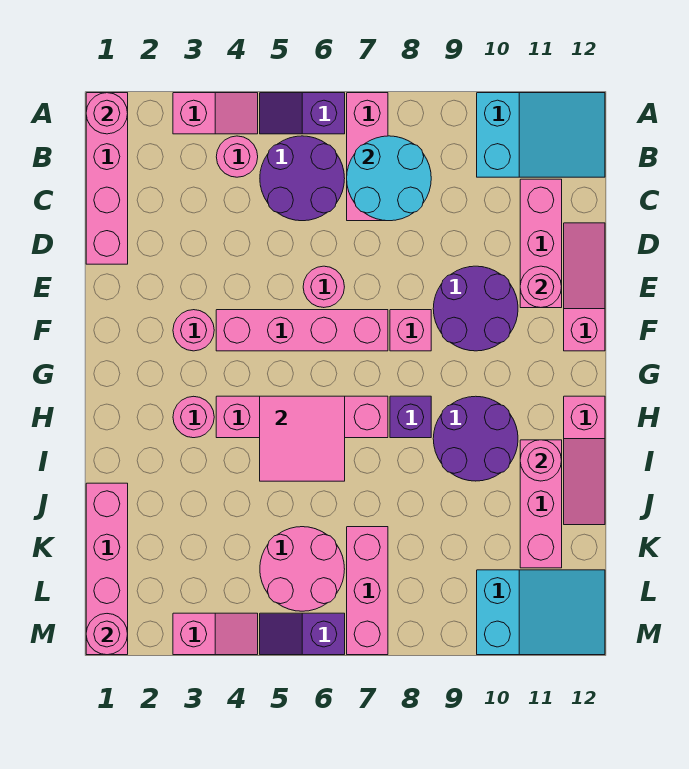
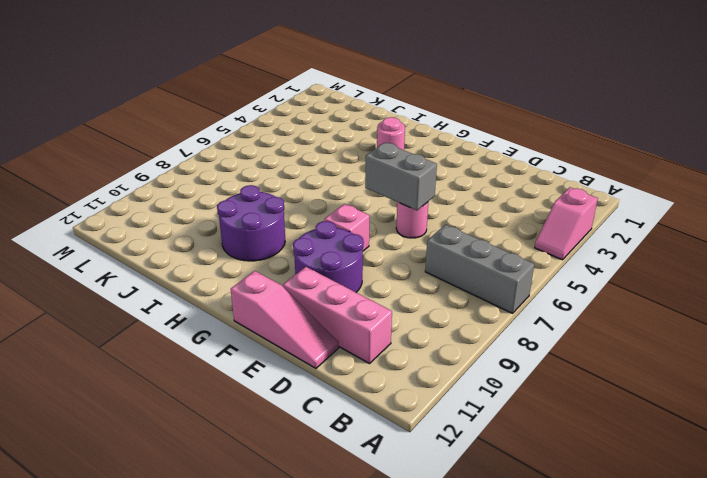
grey 1x3 brick [425,225,534,313] -> pink 1x3 brick [347,93,388,221]
grey 1x2 brick [365,143,437,210] -> none
none -> pink 1x4 brick [86,93,128,264]
none -> purple 1x2 slope [260,93,345,134]
none -> cyan 2x3 slope [477,93,605,177]
none -> pink 1x1 round brick [216,136,258,177]

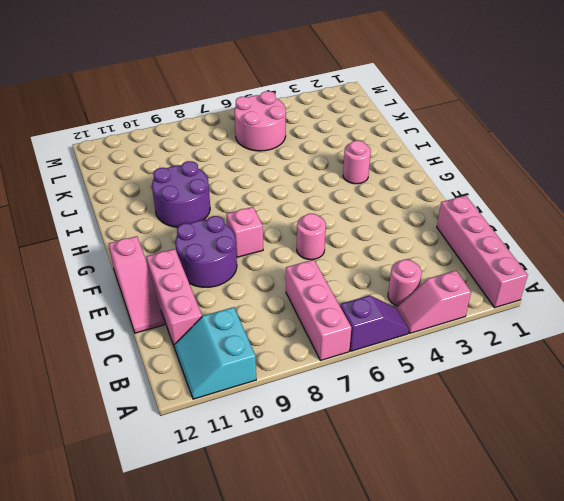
cyan 2x2 slope [174,307,256,399] -> cyan 2x3 slope [477,93,605,177]
none -> purple 2x2 round brick [260,136,345,221]
none -> pink 1x1 round brick [173,310,214,351]
none -> pink 1x4 brick [216,310,388,351]
none -> pink 1x4 brick [216,396,388,438]

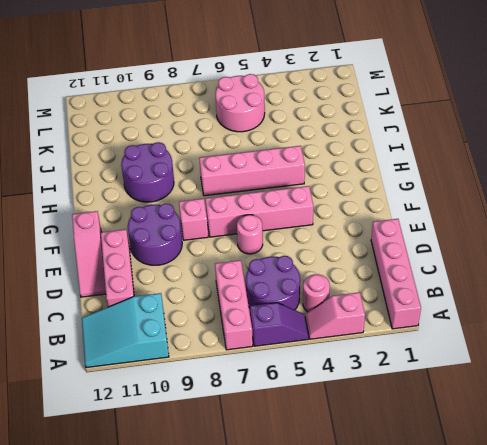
none -> pink 1x1 round brick [173,310,214,351]
none -> pink 1x1 round brick [173,396,214,438]
none -> purple 1x1 brick [390,396,431,438]
none -> pink 1x3 slope [564,396,605,525]

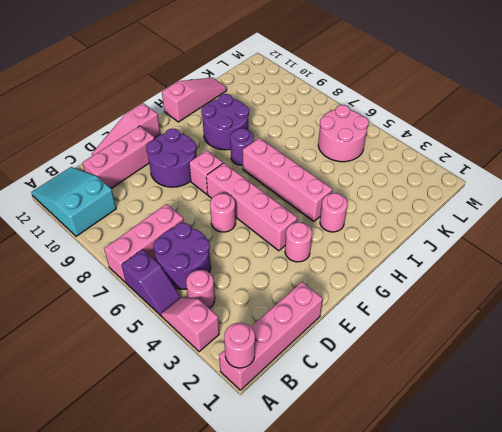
purple 1x1 round brick [230,128,253,165] -> purple 1x1 brick [390,396,431,438]
none -> pink 1x3 brick [520,440,562,568]
none -> pink 1x4 brick [86,483,128,655]
none -> pink 1x3 brick [347,527,388,655]
none -> cyan 2x3 slope [477,570,605,655]

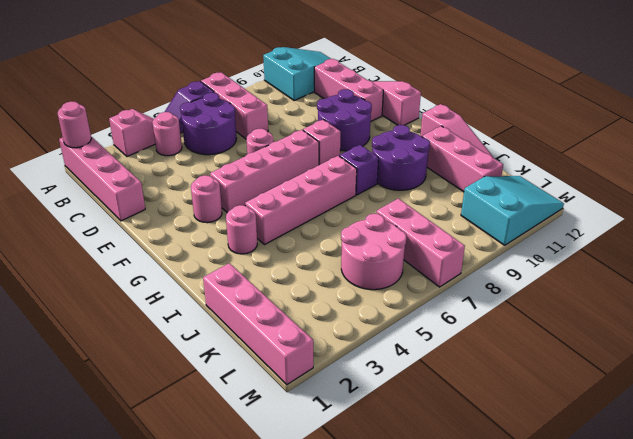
none -> pink 1x2 slope [173,613,258,655]
none -> purple 1x2 slope [260,613,345,655]
none -> cyan 2x2 round brick [347,136,431,221]
none -> pink 1x1 round brick [520,266,562,308]

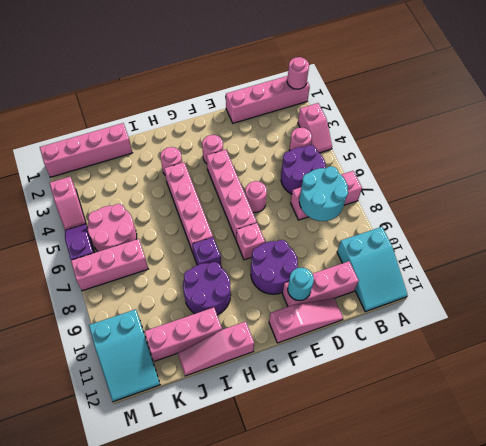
cyan 1x1 round brick [288,268,314,301] -> pink 1x1 round brick [520,266,562,308]
none -> purple 1x2 slope [260,93,345,134]
none -> pink 2x2 tile [260,396,345,481]
none -> pink 1x1 round brick [520,440,562,481]
none -> pink 1x1 round brick [86,614,128,655]

